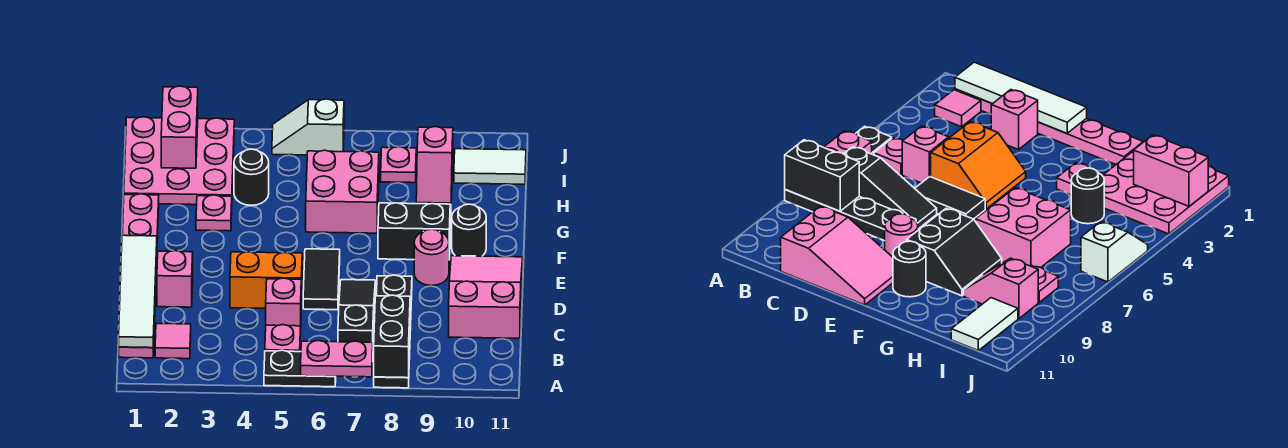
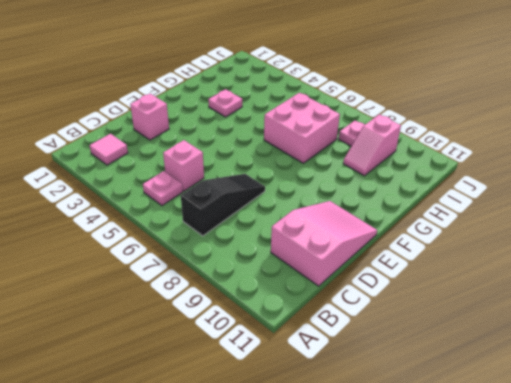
none -> black 1x2 plate [264,350,336,387]
none -> black 1x4 plate [374,275,412,388]
none -> pink 1x6 plate [119,194,159,358]

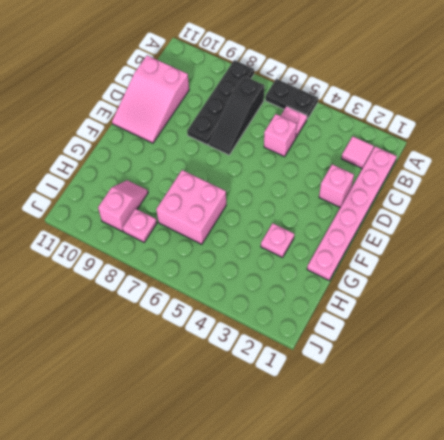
none -> orange 2x2 slope [230,252,303,309]
none -> black 1x2 tile [303,249,340,310]
none -> pink 1x1 round brick [414,229,449,286]

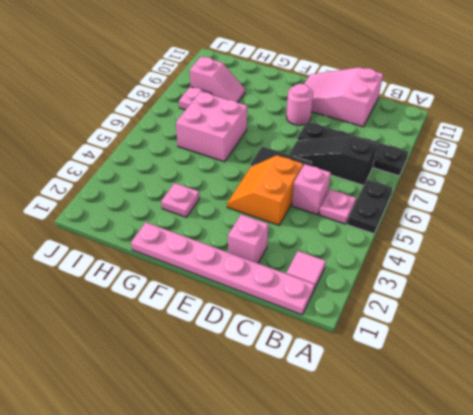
none -> black 2x2 slope [378,203,451,260]
none -> black 1x1 round brick [452,204,486,256]
none -> pink 3x3 plate [124,117,234,205]

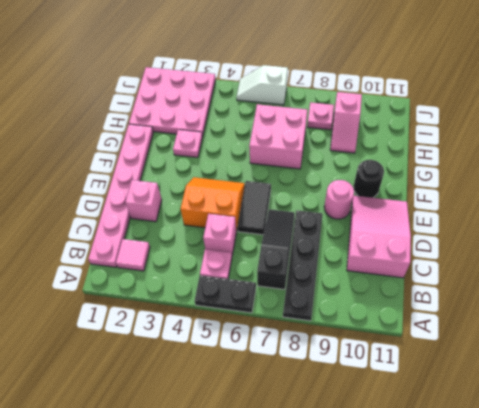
none -> black 2x2 slope [378,203,451,260]
none -> black 1x1 round brick [234,149,269,205]
none -> white 1x2 tile [454,149,526,184]

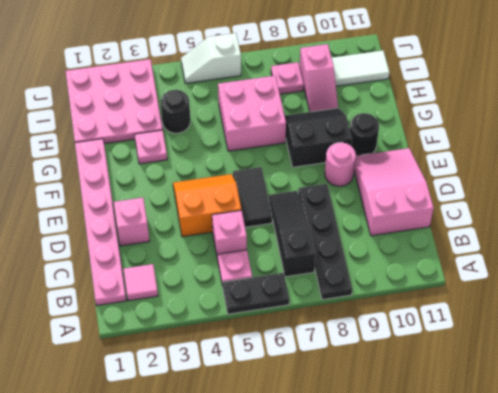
none -> pink 1x2 plate [301,341,373,377]
none -> black 1x2 brick [374,295,410,378]
none -> white 1x4 tile [119,235,157,348]

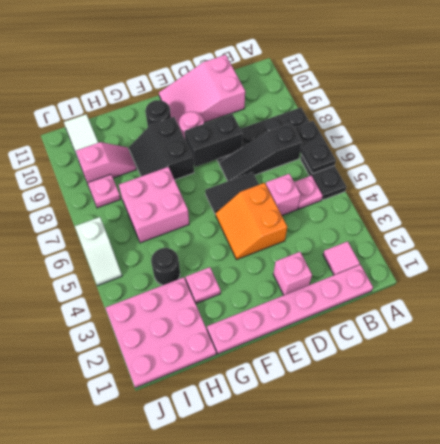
black 1x2 plate [294,121,336,174] -> pink 1x2 plate [301,341,373,377]
black 1x2 brick [185,114,243,167] -> black 1x2 brick moved to [374,295,410,378]
none -> white 1x4 tile [119,235,157,348]
none -> pink 1x2 brick [161,86,198,168]

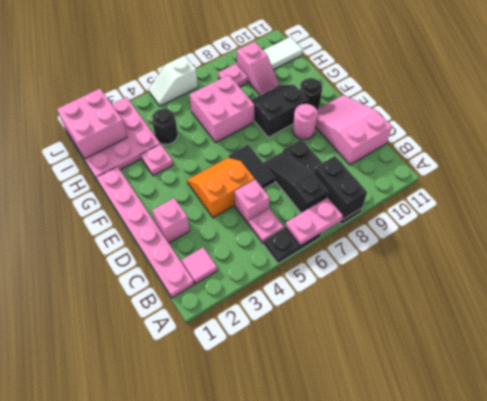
pink 2x2 brick [57,89,127,159] -> pink 1x2 brick [161,86,198,168]
none -> white 1x4 tile [119,235,157,348]

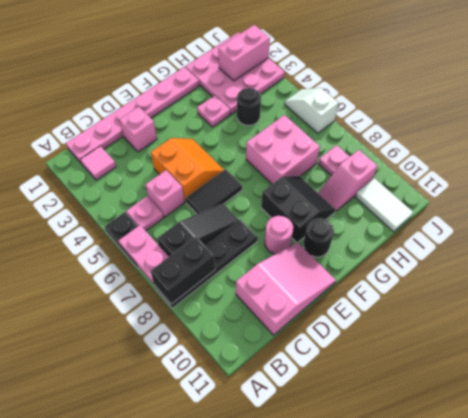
none -> white 1x4 tile [119,235,157,348]

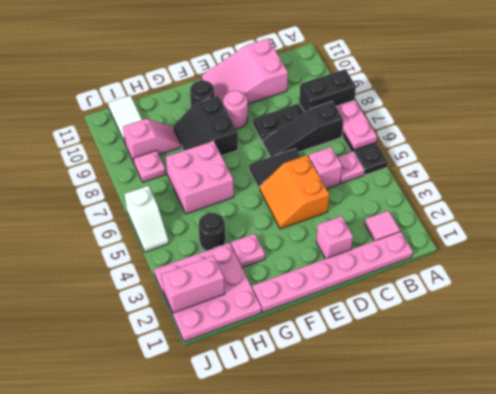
none -> white 1x4 tile [119,235,157,348]

